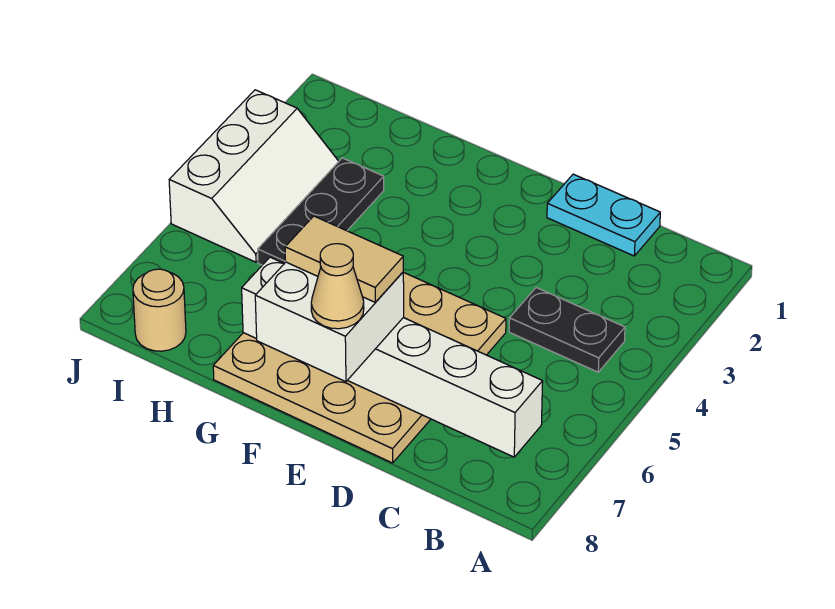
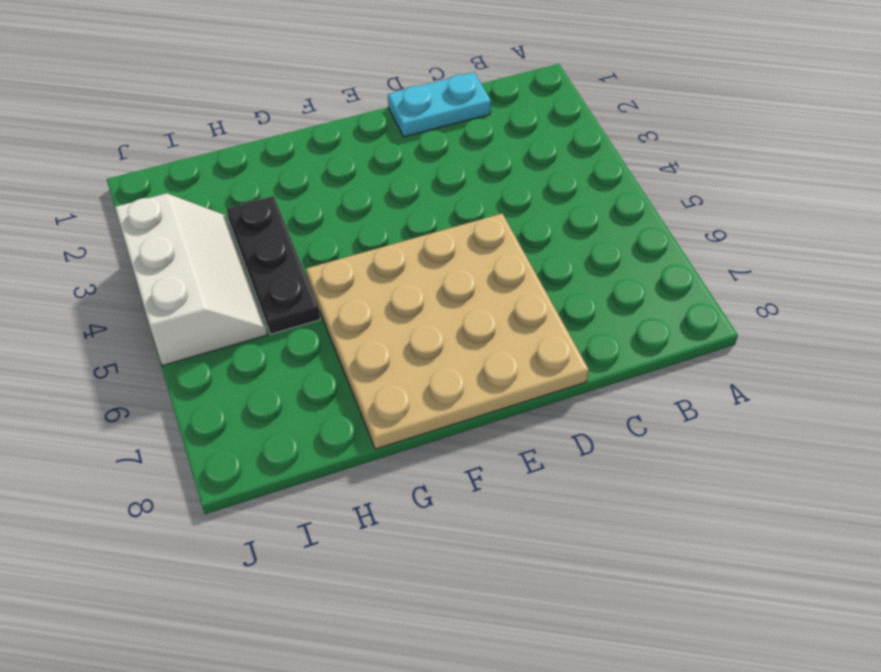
none -> black 1x2 plate [509,288,625,372]
none -> tan 1x1 round brick [133,269,186,351]

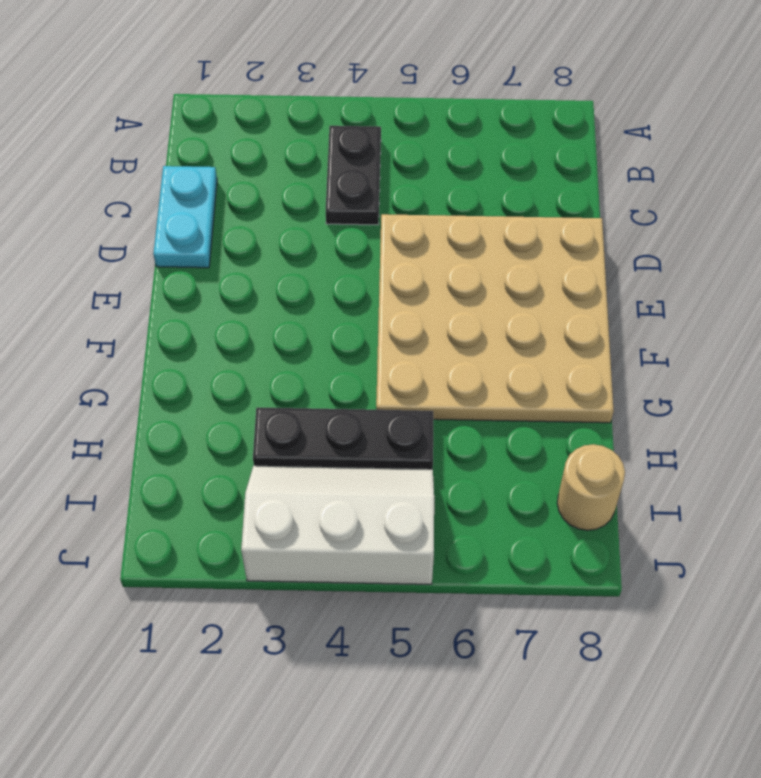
none -> white 1x6 brick [242,257,543,457]
none -> white 2x2 brick [255,262,404,382]

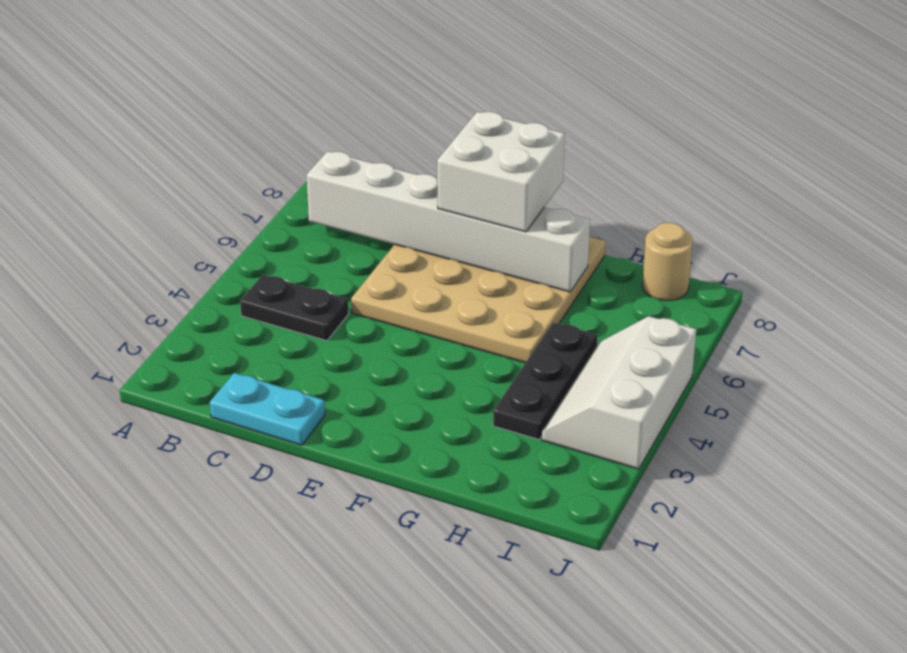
none -> tan 1x2 tile [285,216,403,302]
none -> tan 1x1 cone [311,244,364,329]

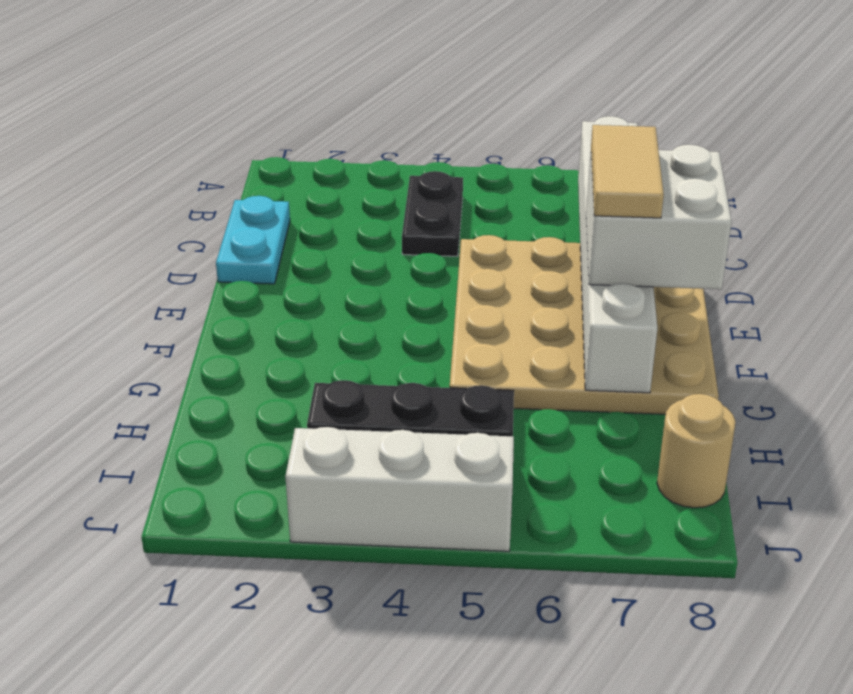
none -> tan 1x1 cone [311,244,364,329]

